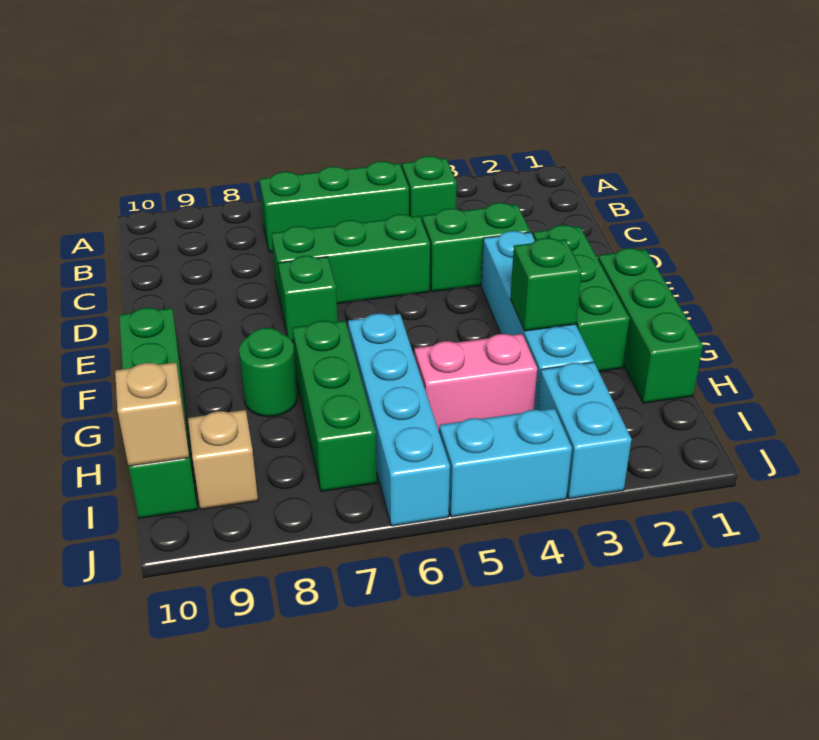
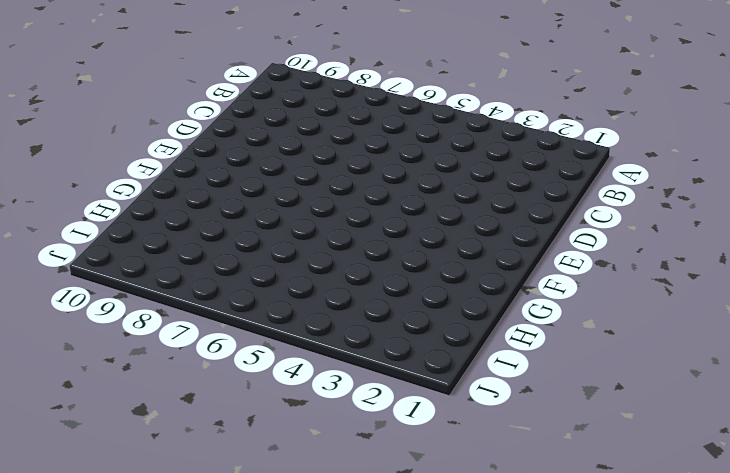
none -> green 1x1 brick [402,156,457,220]
none -> green 1x3 brick [259,161,409,252]
none -> green 1x2 brick [422,203,530,292]

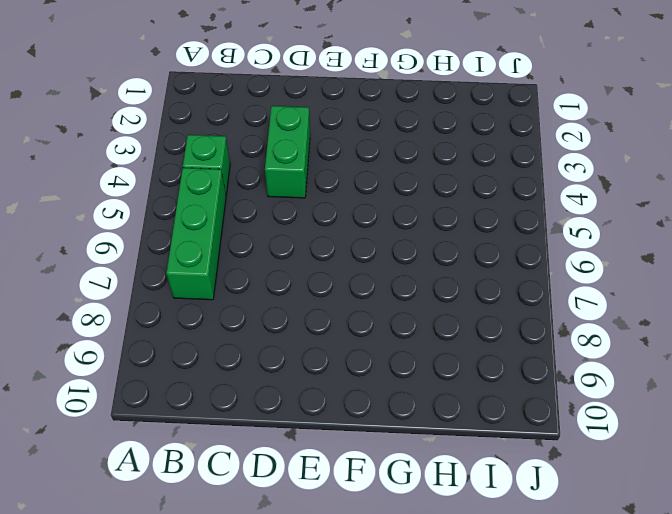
none -> green 1x3 brick [272,214,430,309]
none -> green 1x3 brick [533,225,629,371]
none -> cyan 1x4 brick [481,231,593,410]

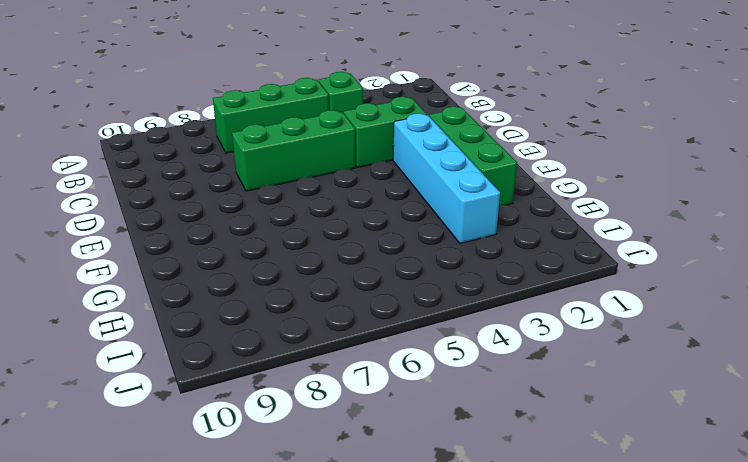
none -> green 1x1 brick [278,256,338,342]
none -> green 1x3 brick [598,248,703,403]
none -> green 1x4 brick [119,308,197,518]

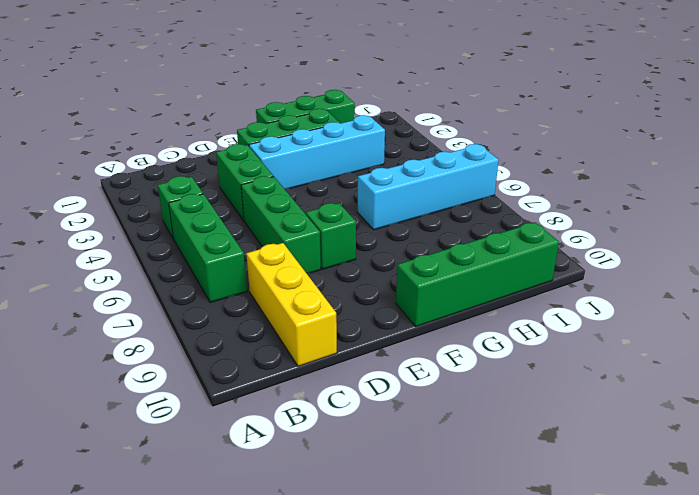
yellow 1x3 brick [246,243,337,366] -> none
none -> green 1x3 brick [293,321,377,492]
none -> green 1x1 round brick [239,328,297,417]
none -> pink 1x2 brick [414,334,537,431]

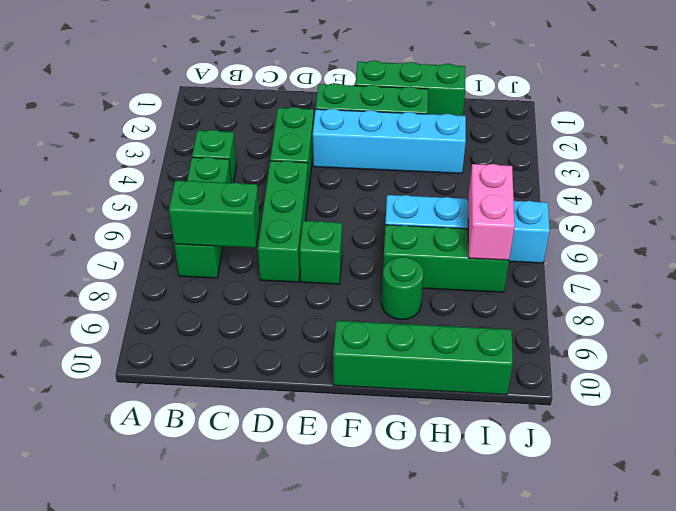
green 1x2 brick [169,180,260,248] -> none
pink 1x2 brick [468,164,515,260] -> pink 1x2 brick moved to [414,334,537,431]
none -> cyan 1x2 brick [537,362,632,499]
none -> tan 1x1 brick [188,410,258,509]
none -> cyan 1x2 brick [439,408,572,517]

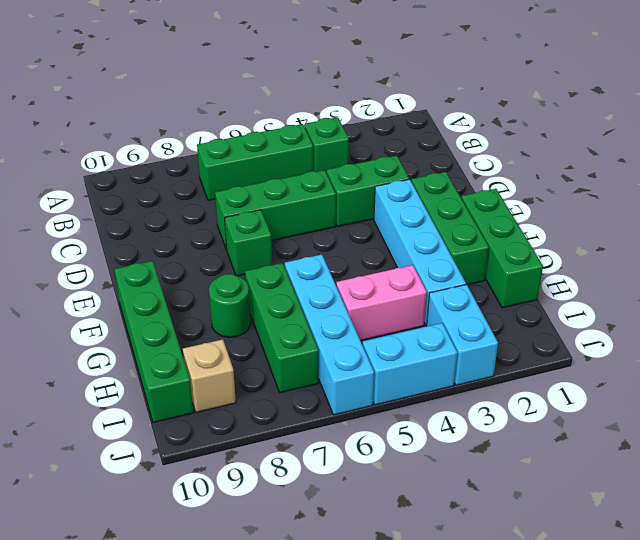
none -> green 1x1 brick [510,238,582,331]
none -> tan 1x1 brick [115,362,189,466]

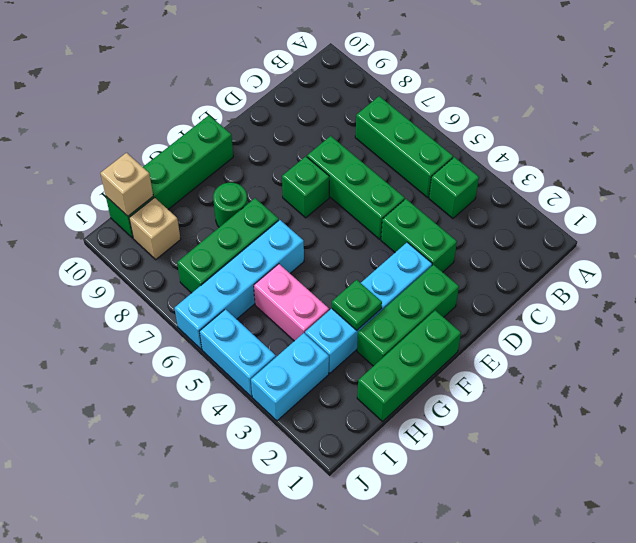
green 1x1 plate [332,280,382,330] -> green 1x1 brick [510,238,582,331]

